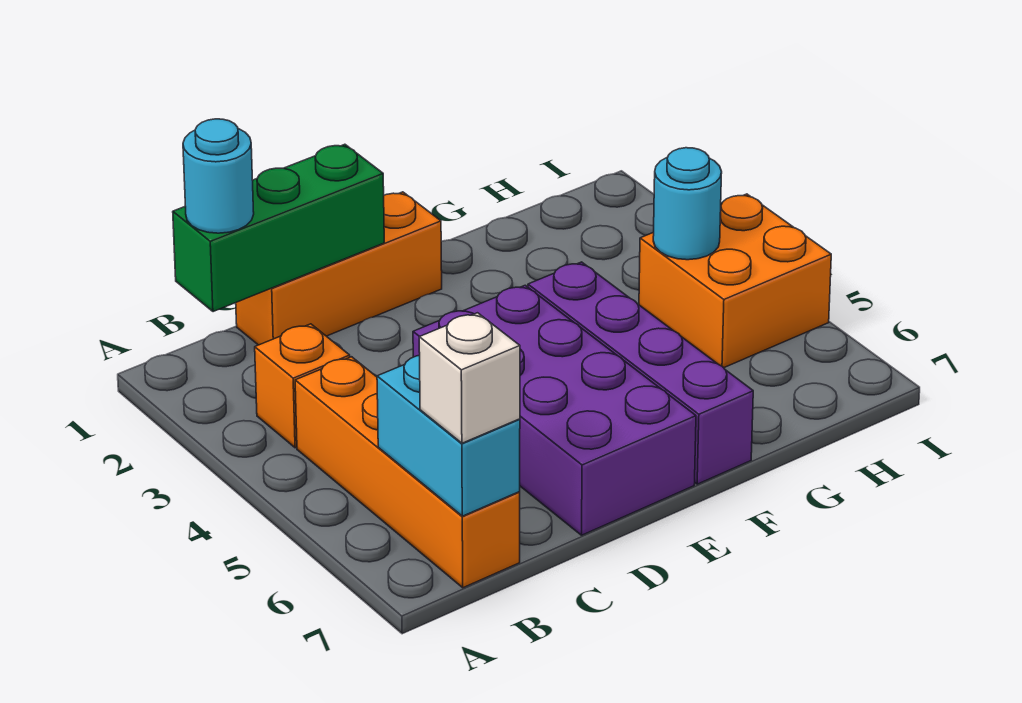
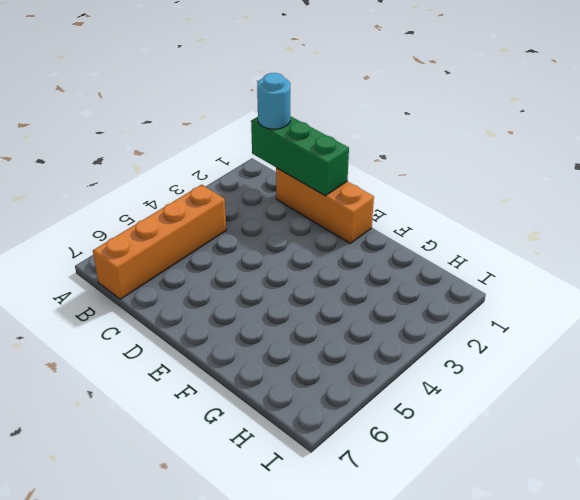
none -> orange 1x1 brick [255,324,350,448]
none -> purple 2x4 brick [413,285,696,535]

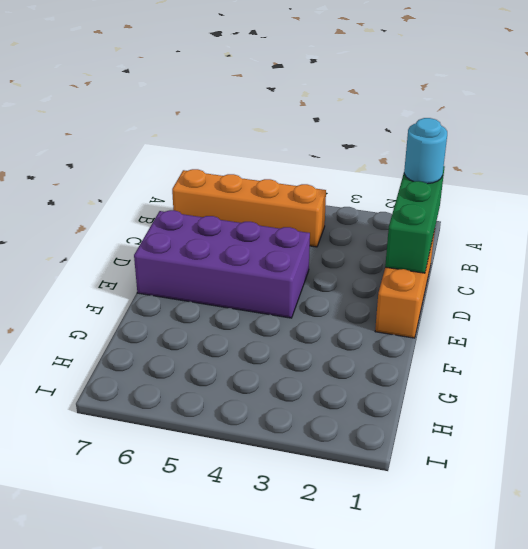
none -> orange 1x1 brick [255,324,350,448]
none -> purple 1x4 brick [528,262,753,484]

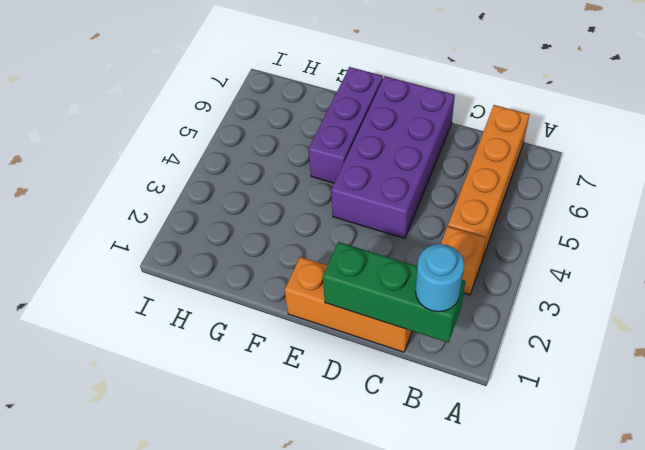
purple 1x3 brick [309,67,383,183] -> purple 1x4 brick [528,262,753,484]
none -> orange 2x2 brick [639,194,831,368]
none -> cyan 1x2 brick [377,355,520,516]

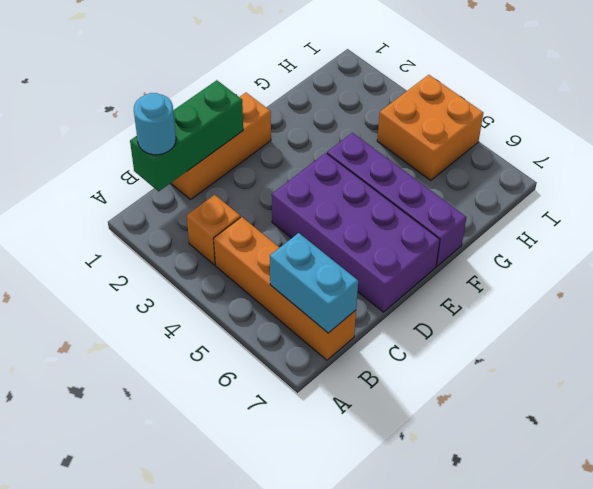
none -> cyan 1x1 round brick [653,148,722,260]
none -> white 1x1 brick [419,313,520,443]

